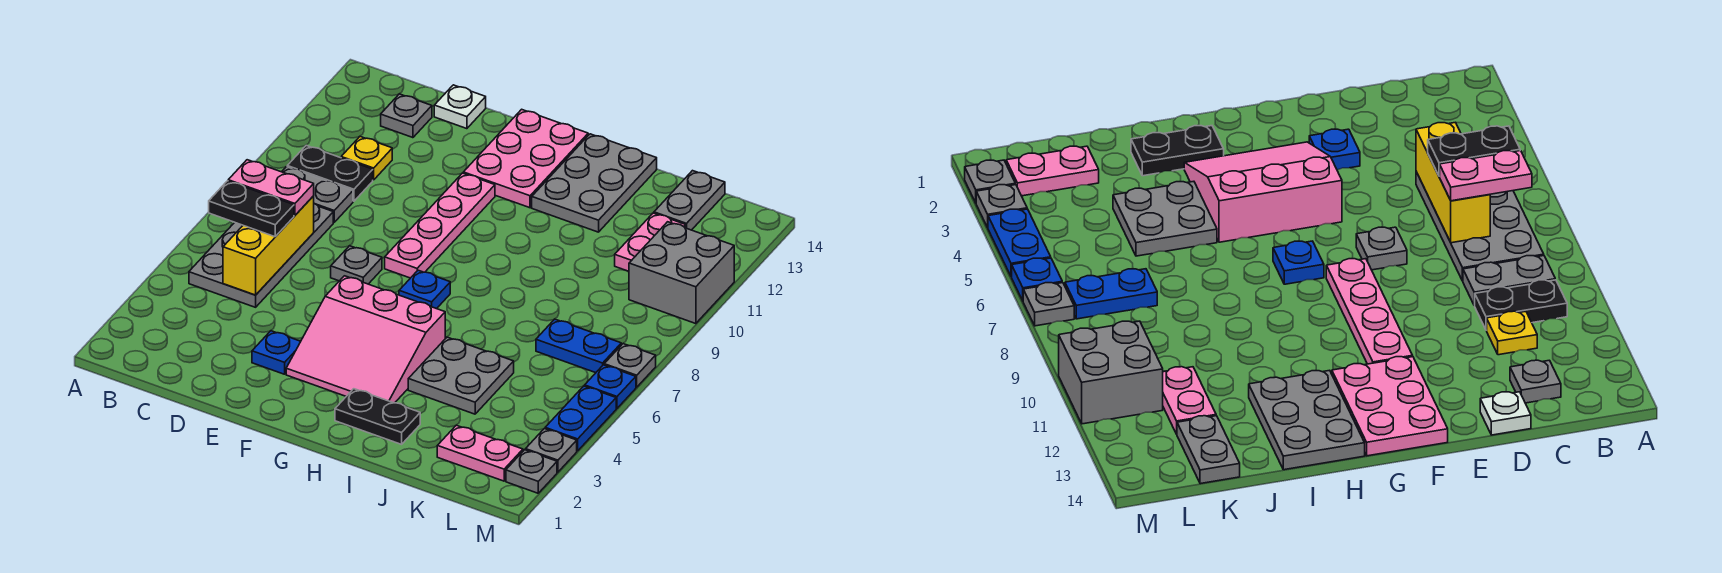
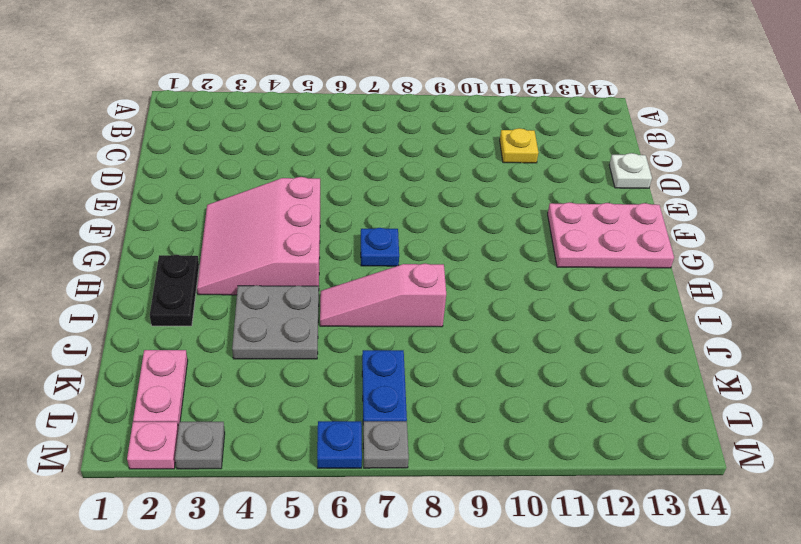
pink 1x3 slope [320,264,446,327] -> none
pink 1x1 plate [127,422,178,469] -> grey 1x1 plate [506,450,557,493]
none -> grey 2x4 plate [189,204,333,307]
none -> grey 1x2 plate [282,167,353,222]
none -> black 1x2 plate [287,146,373,201]

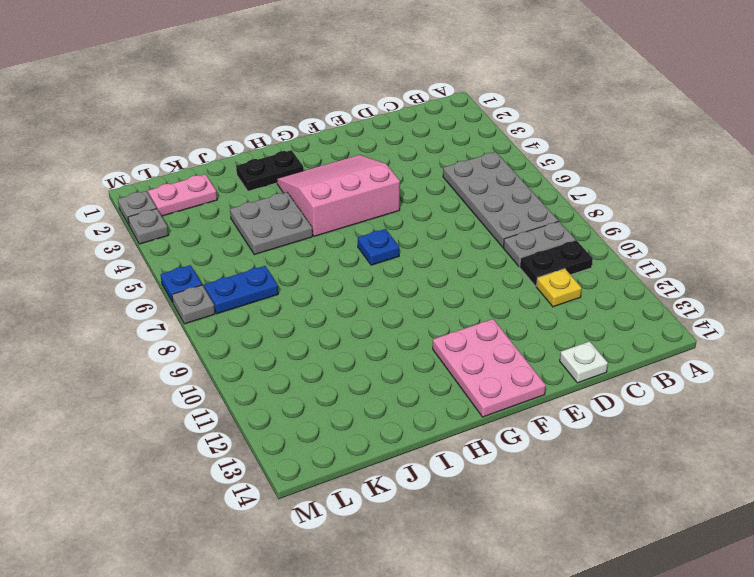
none -> grey 1x1 plate [381,94,432,138]
none -> blue 1x1 plate [252,331,301,374]
none -> grey 1x1 plate [331,246,382,284]

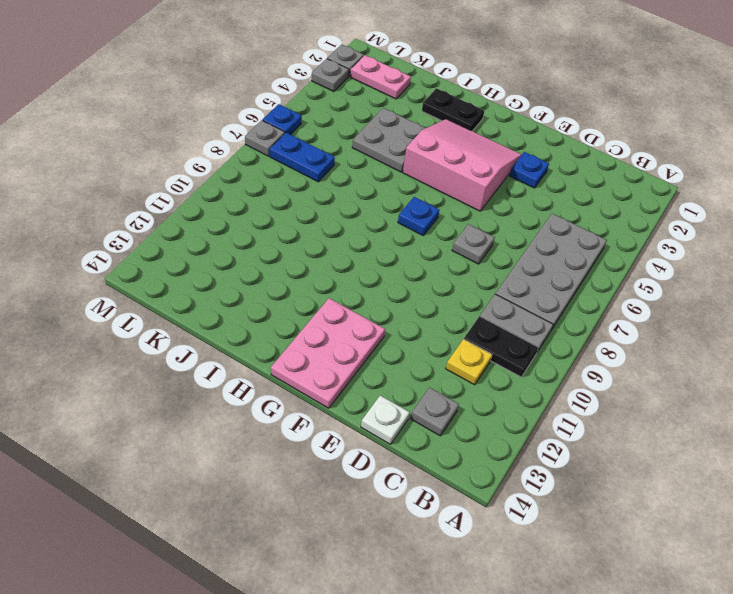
none -> pink 1x4 plate [385,173,495,278]
none -> grey 2x3 plate [532,134,657,232]
none -> pink 1x2 plate [615,213,686,271]

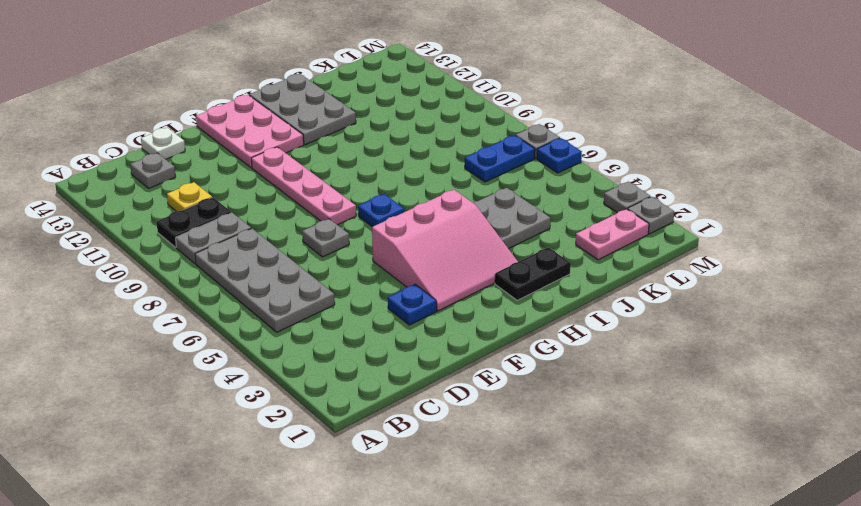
none -> pink 1x2 plate [615,213,686,271]
none -> grey 1x2 plate [654,171,725,230]
none -> grey 2x2 brick [629,222,734,324]

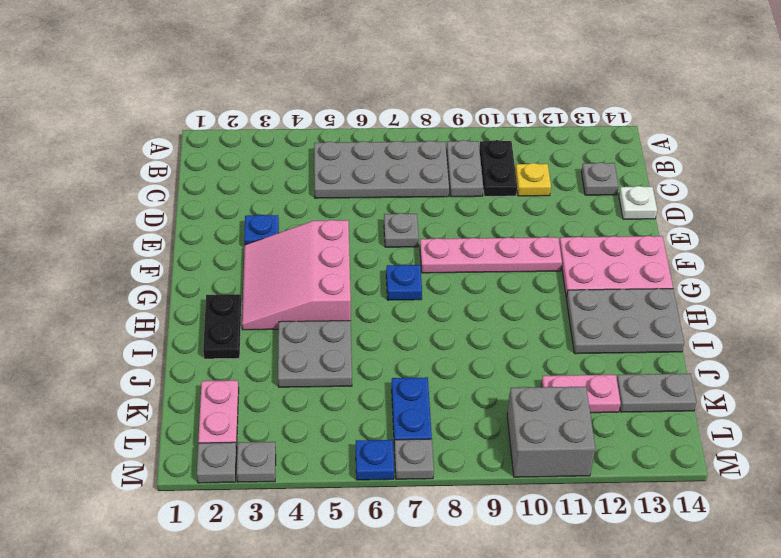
none -> blue 1x2 plate [545,386,616,451]
none -> yellow 1x3 brick [223,196,314,295]
none -> black 1x2 plate [209,181,294,237]

